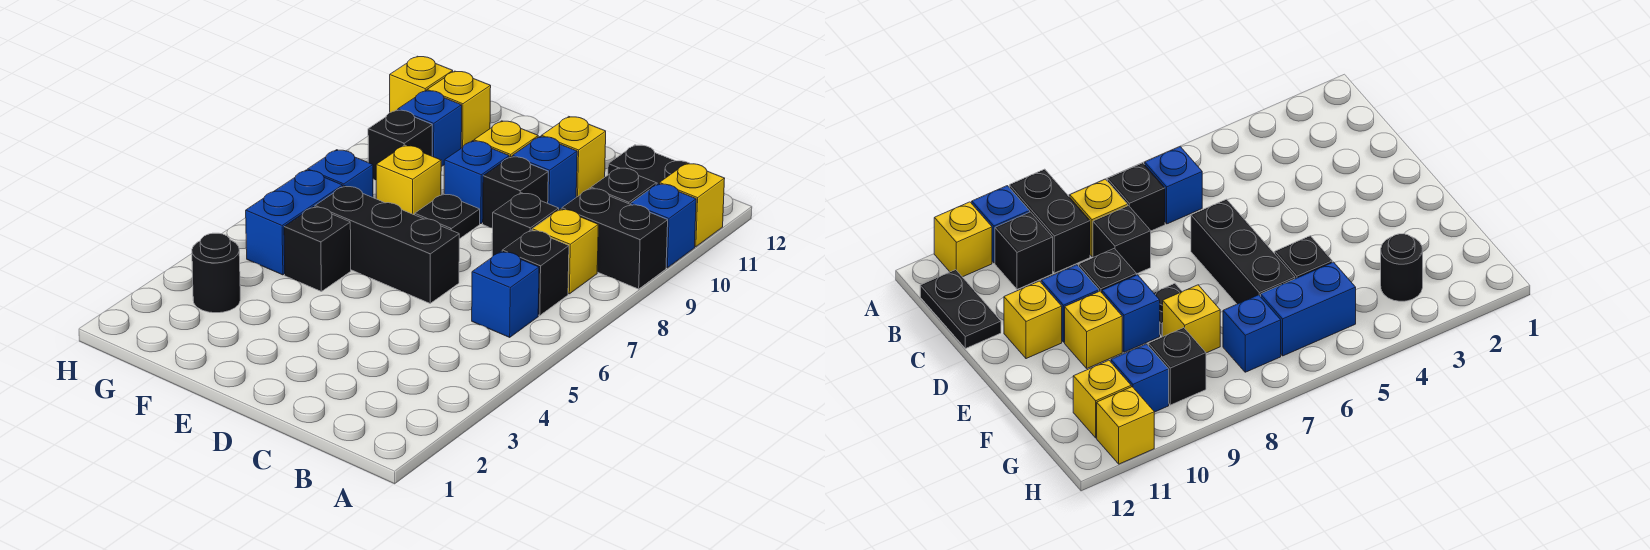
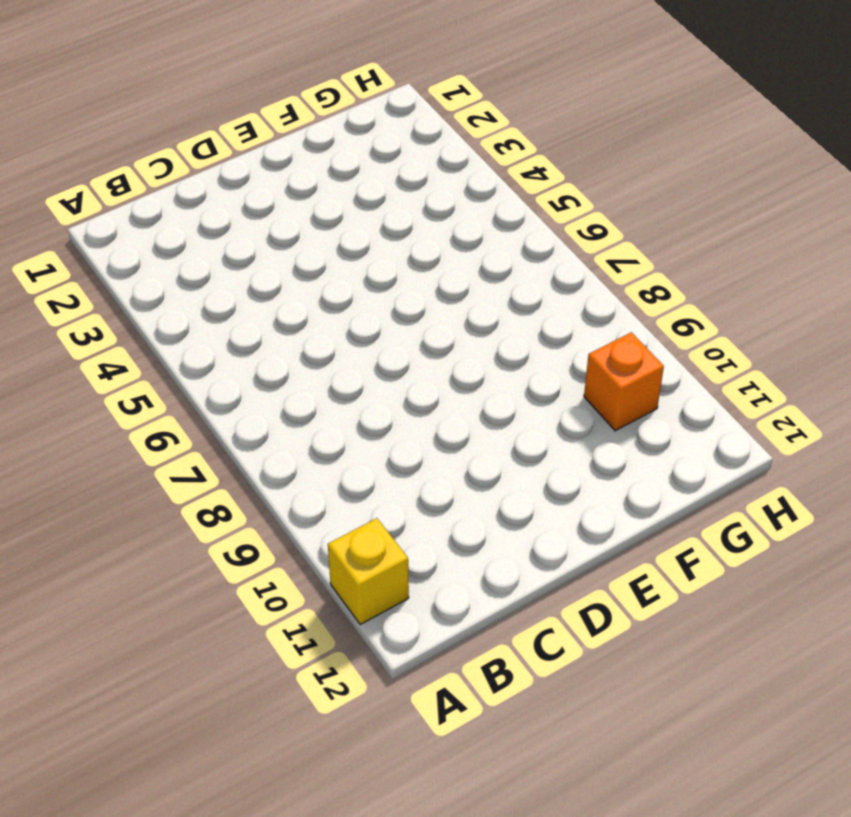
orange 1x1 brick [584,332,664,431] -> blue 1x1 brick [398,90,462,167]
none -> black 1x2 brick [562,188,668,289]
none -> blue 1x1 brick [631,184,696,268]
none -> blue 1x1 brick [472,251,539,337]

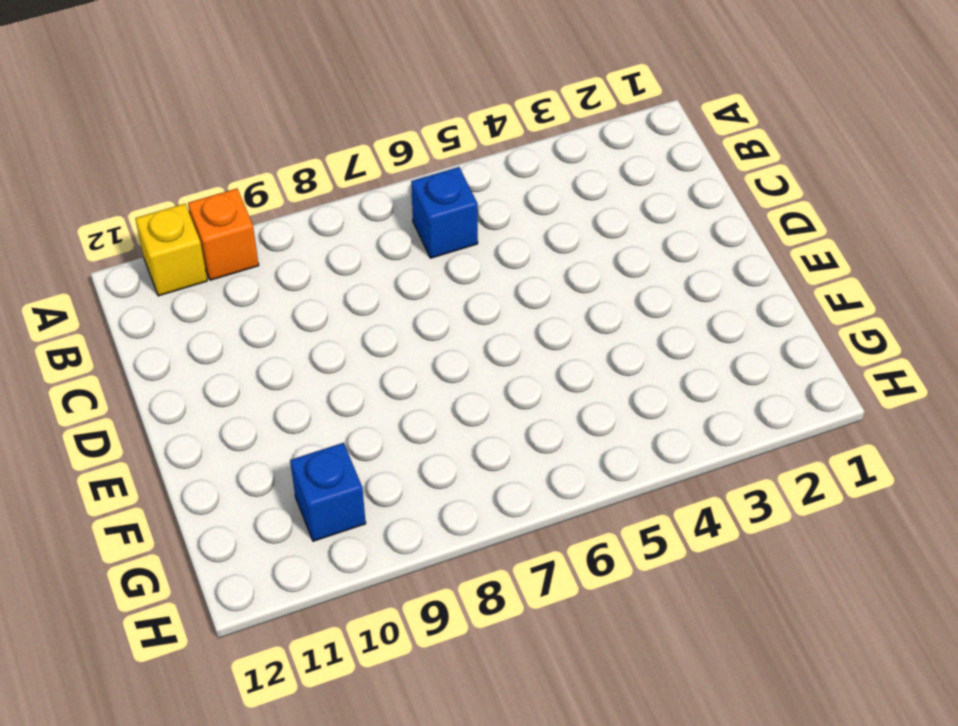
orange 1x1 brick [188,189,259,280] -> blue 1x1 brick [631,184,696,268]
none -> black 1x2 brick [562,188,668,289]
none -> black 1x1 brick [502,230,569,315]
none -> yellow 1x1 brick [532,209,598,294]

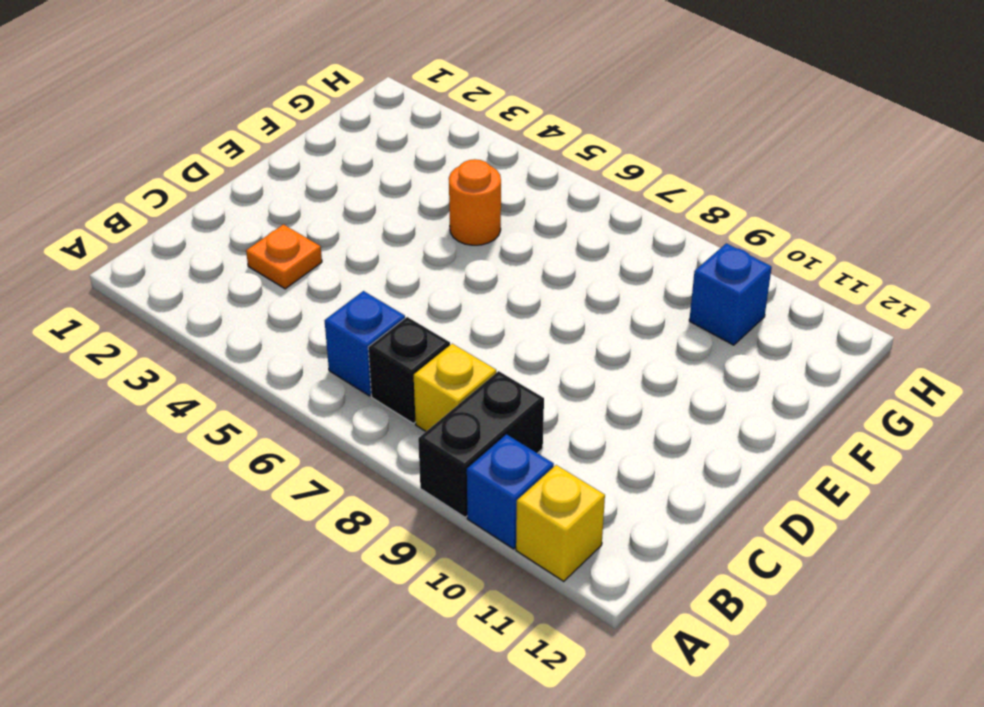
orange 1x1 plate [246,224,322,289] -> none
orange 1x1 round brick [449,159,501,245] -> black 1x1 brick [284,207,351,291]
none -> black 1x1 brick [591,168,656,204]
none -> black 1x2 plate [608,145,690,185]
none -> black 1x1 brick [492,193,559,257]

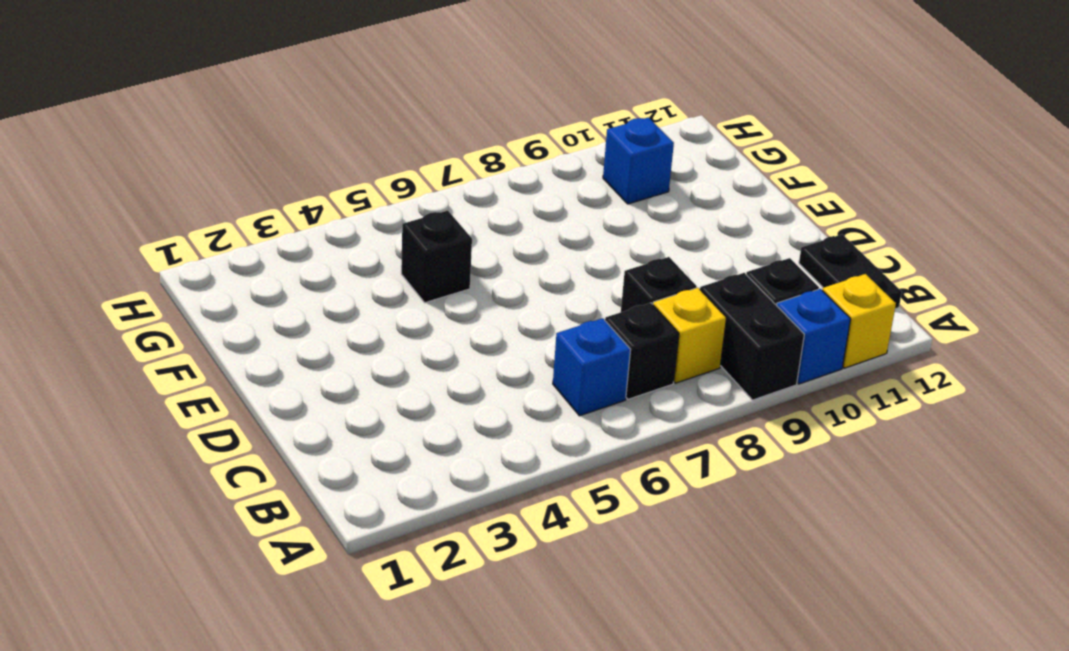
none -> black 1x3 brick [315,186,459,303]
none -> black 1x1 brick [483,156,548,228]
none -> blue 1x1 brick [513,136,577,209]

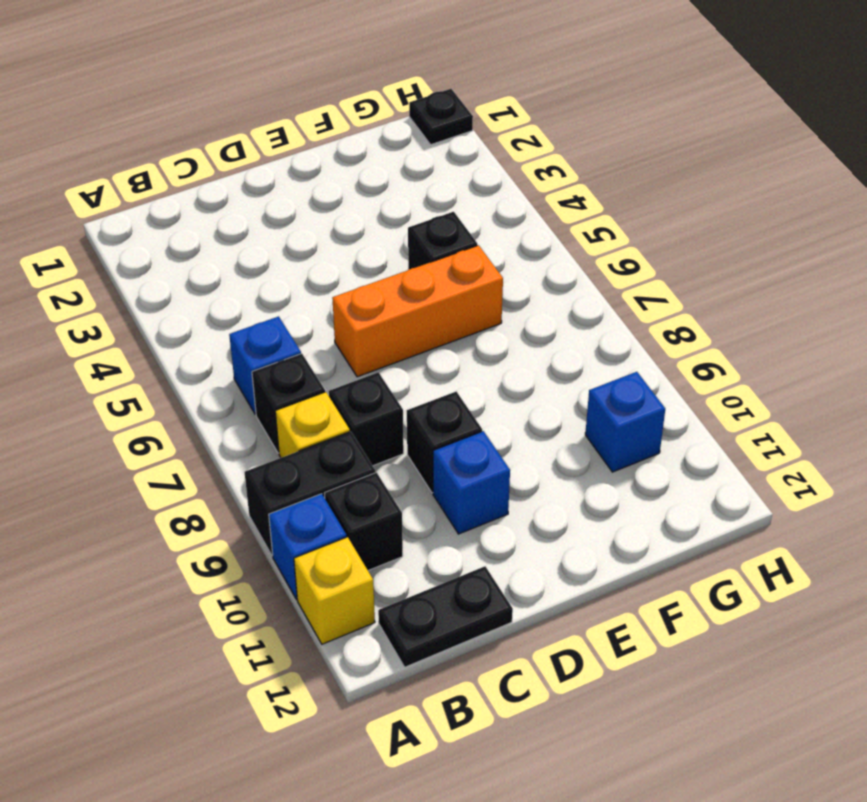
orange 1x3 brick [332,245,503,377] -> black 1x3 brick [315,186,459,303]
black 1x1 plate [409,89,473,145] -> black 1x1 plate moved to [415,194,480,239]
none -> yellow 1x1 brick [542,117,606,197]
none -> blue 1x1 brick [444,141,509,224]
none -> yellow 1x1 brick [474,121,538,157]

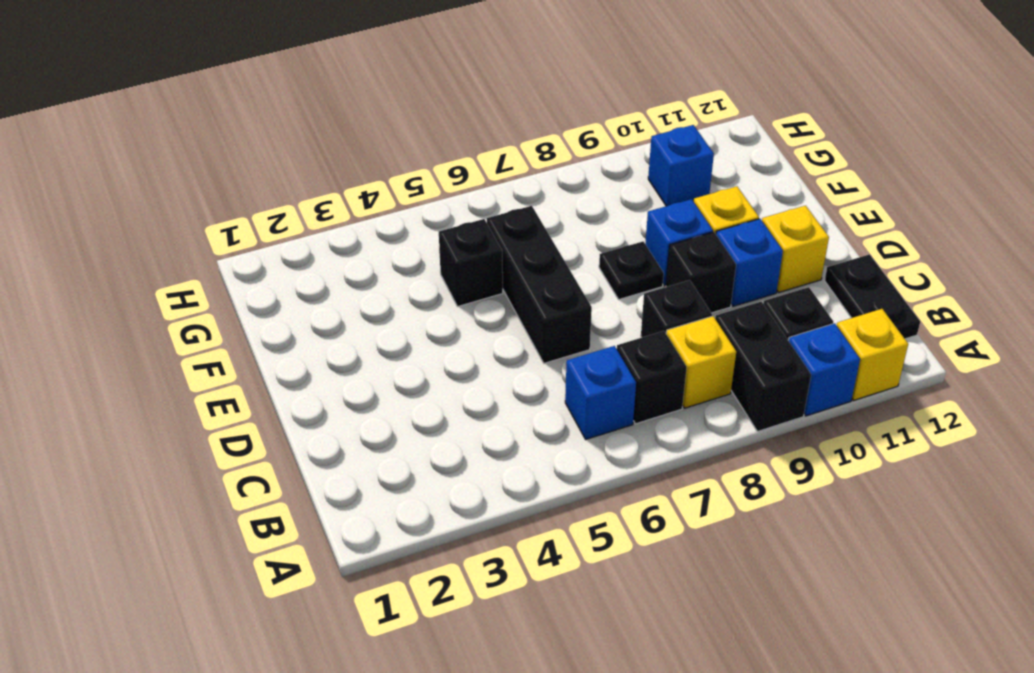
none -> yellow 1x1 brick [376,145,441,215]
none -> black 1x1 round brick [192,233,240,313]
none -> blue 1x2 brick [246,170,343,275]

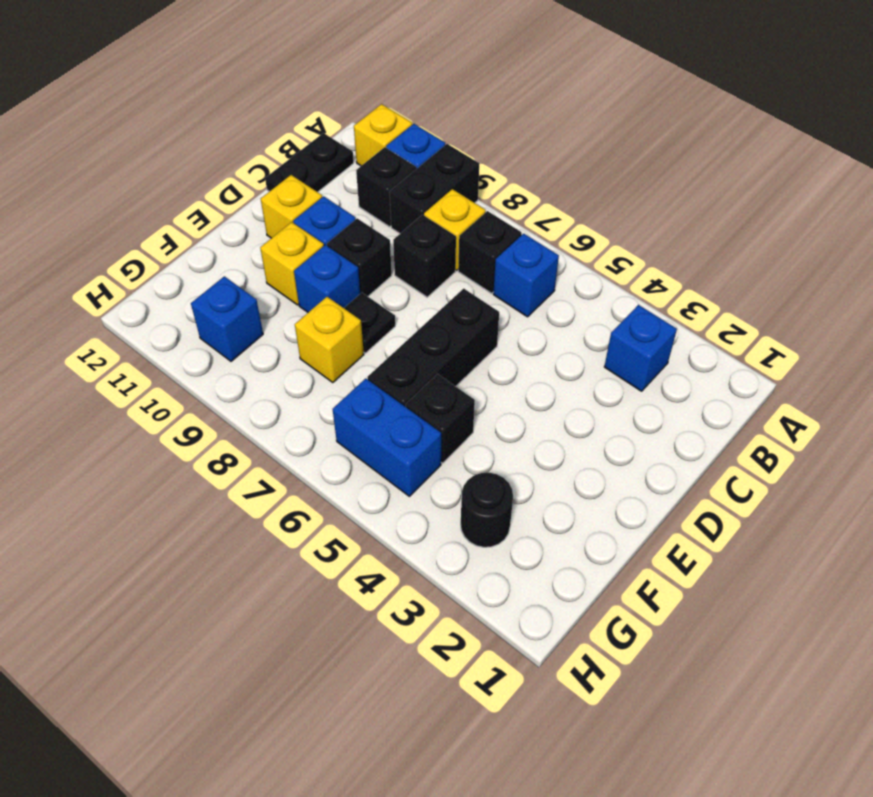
blue 1x1 brick [604,305,677,391] -> blue 1x1 brick moved to [308,150,373,197]
none -> black 1x1 brick [368,110,432,180]
none -> yellow 1x1 brick [427,71,491,148]
none -> yellow 1x1 brick [390,56,453,112]

